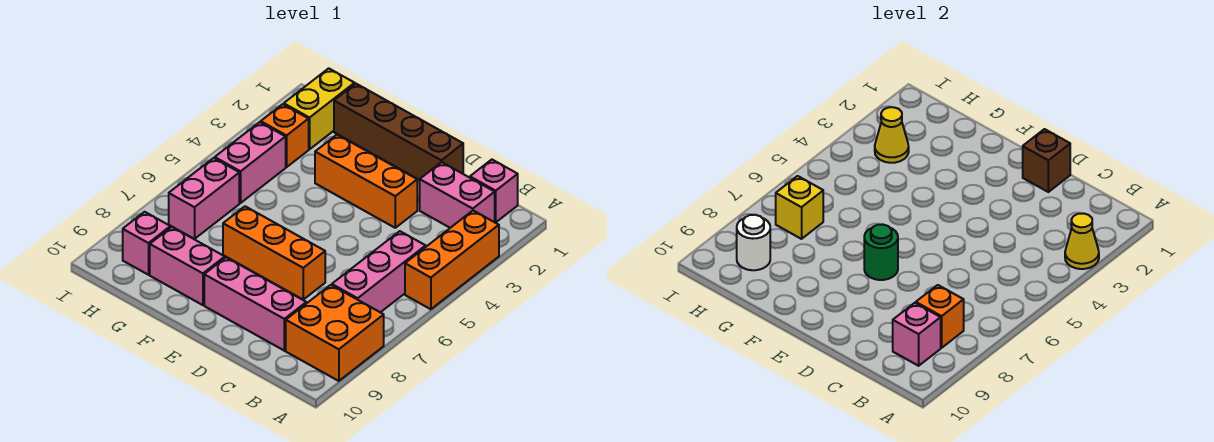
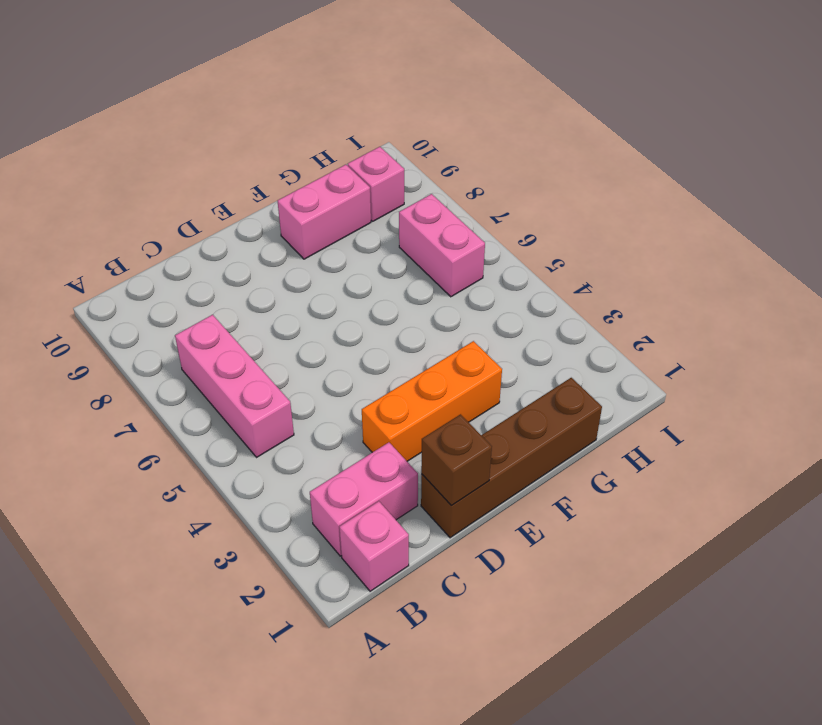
none -> orange 1x3 brick [405,211,499,309]
none -> orange 2x2 brick [286,285,384,381]
none -> pink 1x3 brick [204,257,306,351]

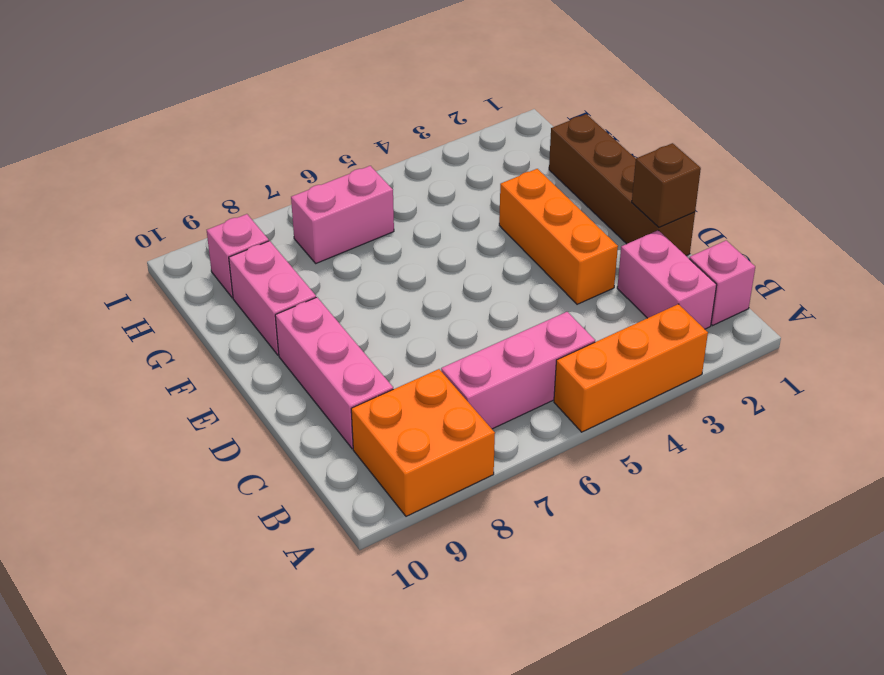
none -> orange 1x3 brick [223,206,325,300]
none -> yellow 1x2 brick [284,68,355,149]
none -> orange 1x1 brick [261,104,309,167]

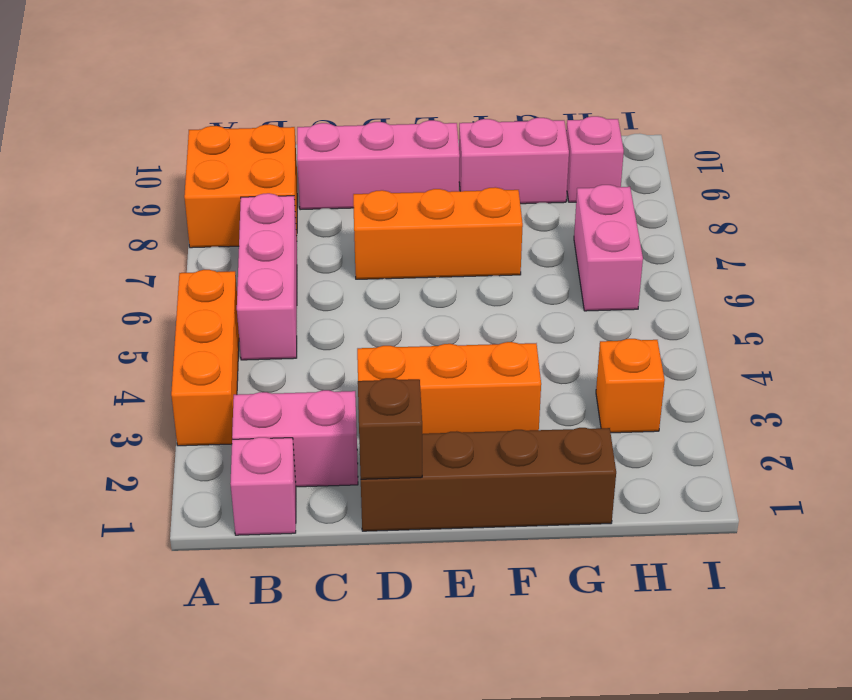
none -> yellow 1x2 brick [284,68,355,149]
none -> pink 1x2 brick [215,122,286,203]
none -> yellow 1x1 cone [1065,213,1099,269]

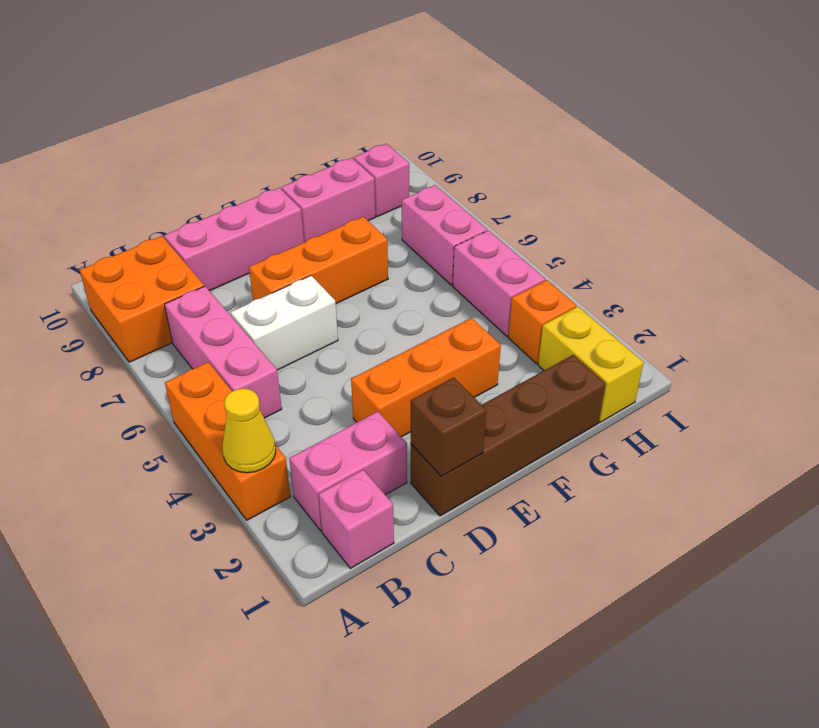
white 1x2 brick [231,276,338,370] -> none
none -> orange 1x1 brick [916,285,964,348]
none -> pink 1x1 brick [893,303,941,366]
none -> green 1x1 round brick [864,224,898,280]

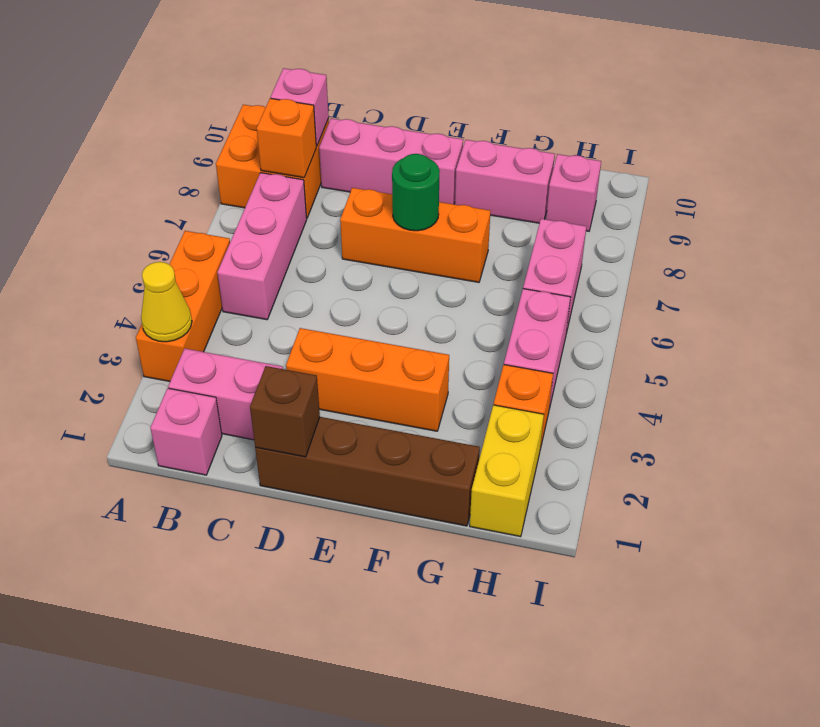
none -> yellow 1x1 cone [875,107,909,163]
none -> yellow 1x1 brick [776,176,823,239]
none -> white 1x1 round brick [737,215,770,270]

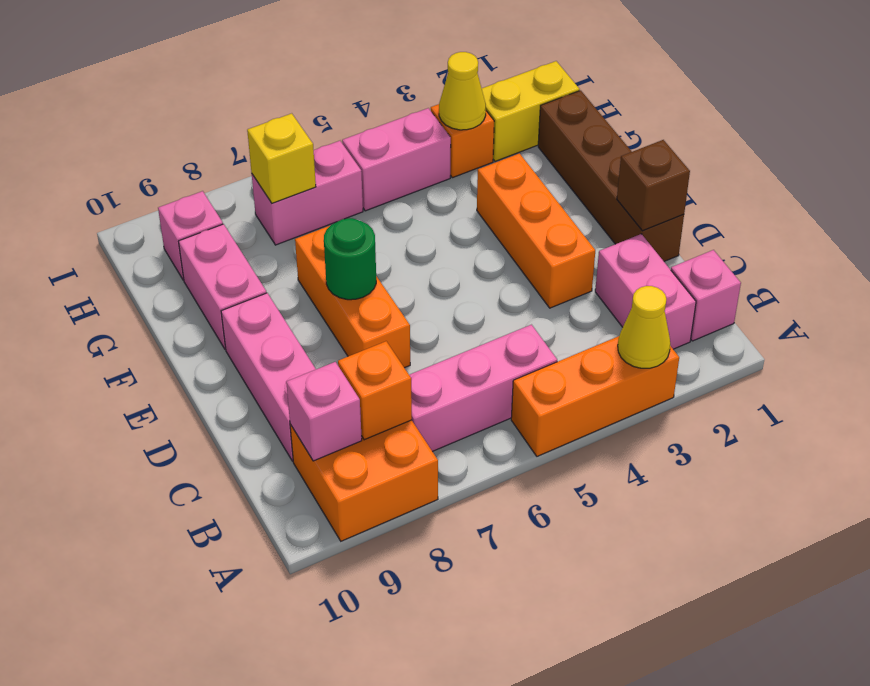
none -> white 1x1 round brick [737,215,770,270]

